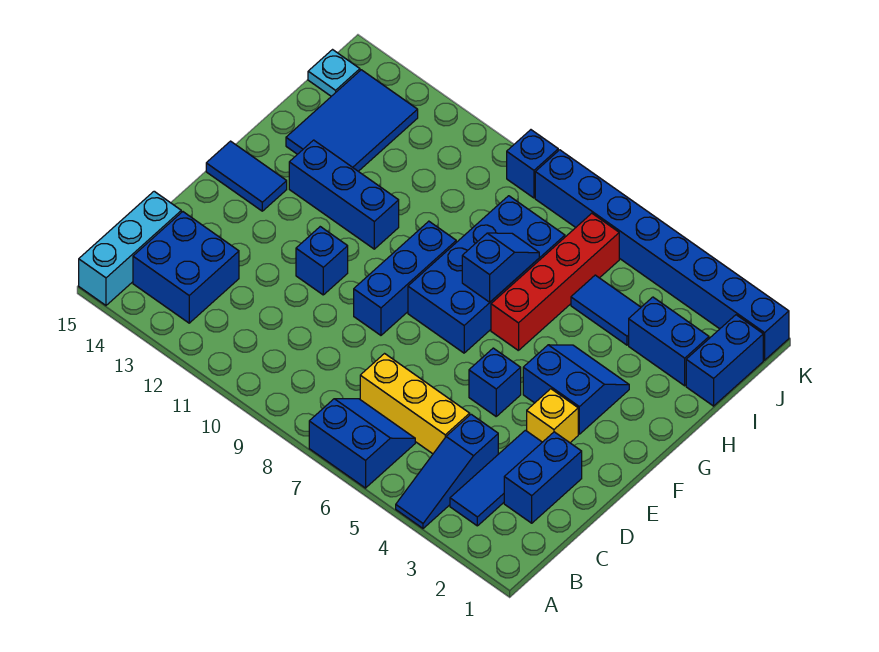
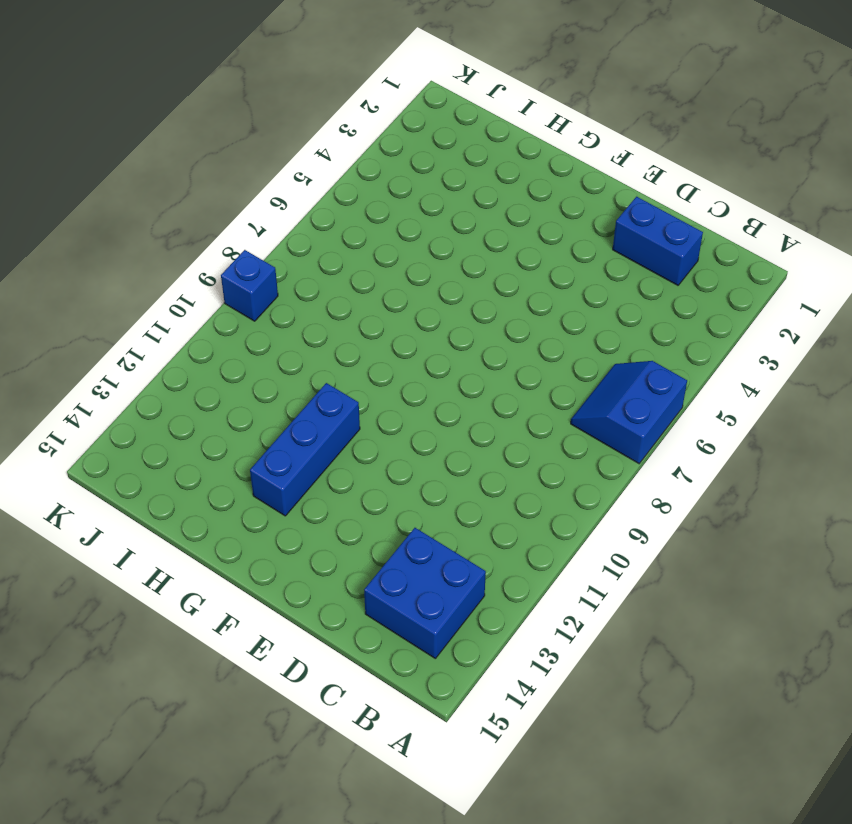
none -> blue 1x3 slope [396,414,498,528]
none -> cyan 1x3 brick [79,191,181,305]
none -> blue 1x3 tile [450,430,542,526]

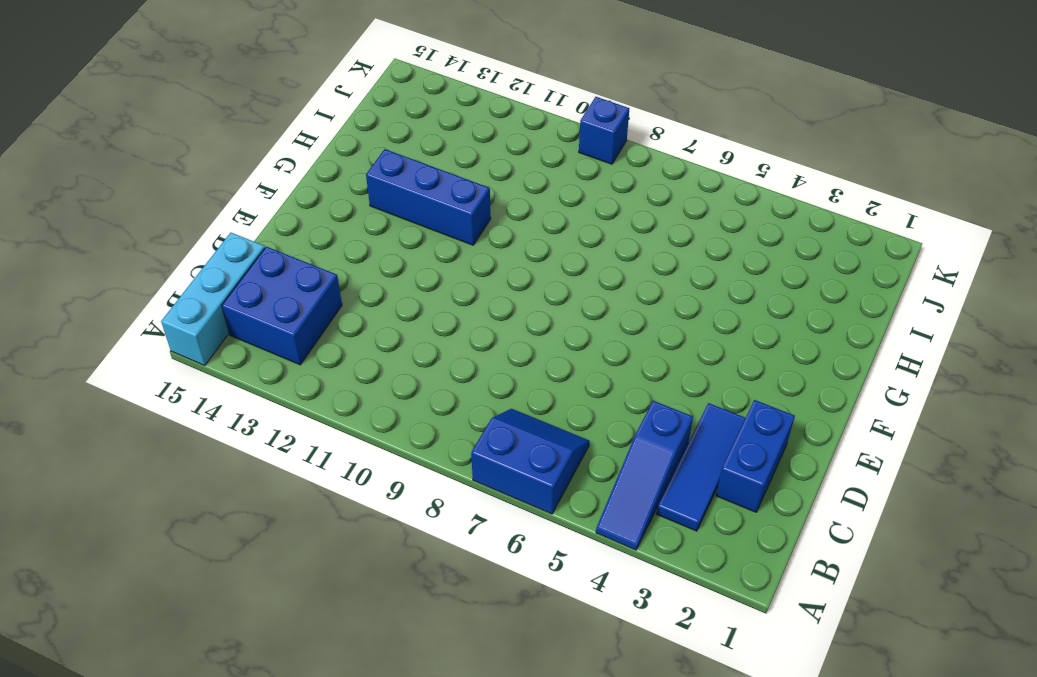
none -> yellow 1x3 brick [360,354,470,454]
none -> yellow 1x1 brick [527,389,578,443]
none -> blue 1x1 brick [469,348,521,416]

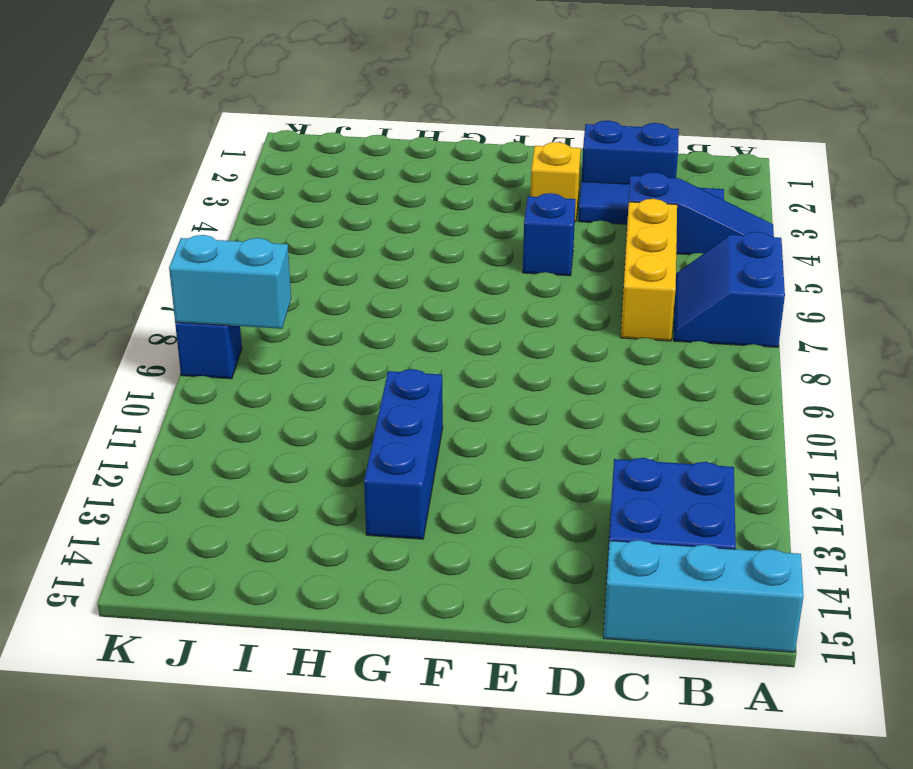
cyan 1x2 brick [169,235,291,329] -> none
none -> blue 1x3 brick [354,221,456,335]
none -> blue 1x1 brick [296,227,348,295]
none -> blue 2x2 slope [523,345,629,434]

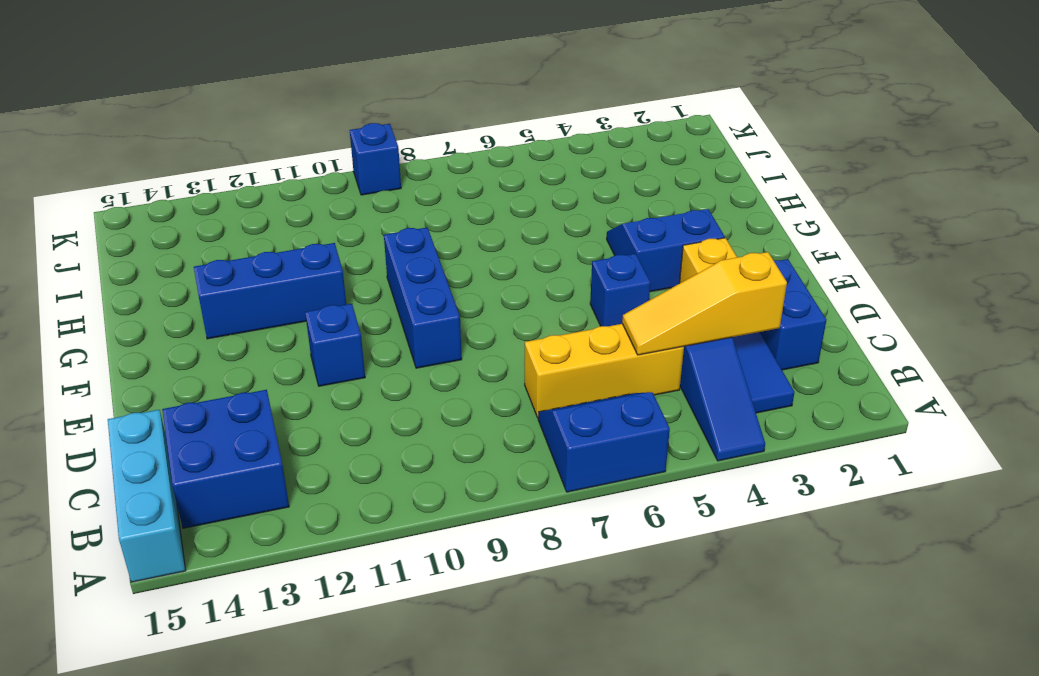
yellow 1x3 slope [622,252,787,355] -> none
none -> blue 2x4 brick [408,196,565,353]
none -> blue 1x2 tile [206,141,287,211]
none -> red 1x4 brick [491,213,619,351]

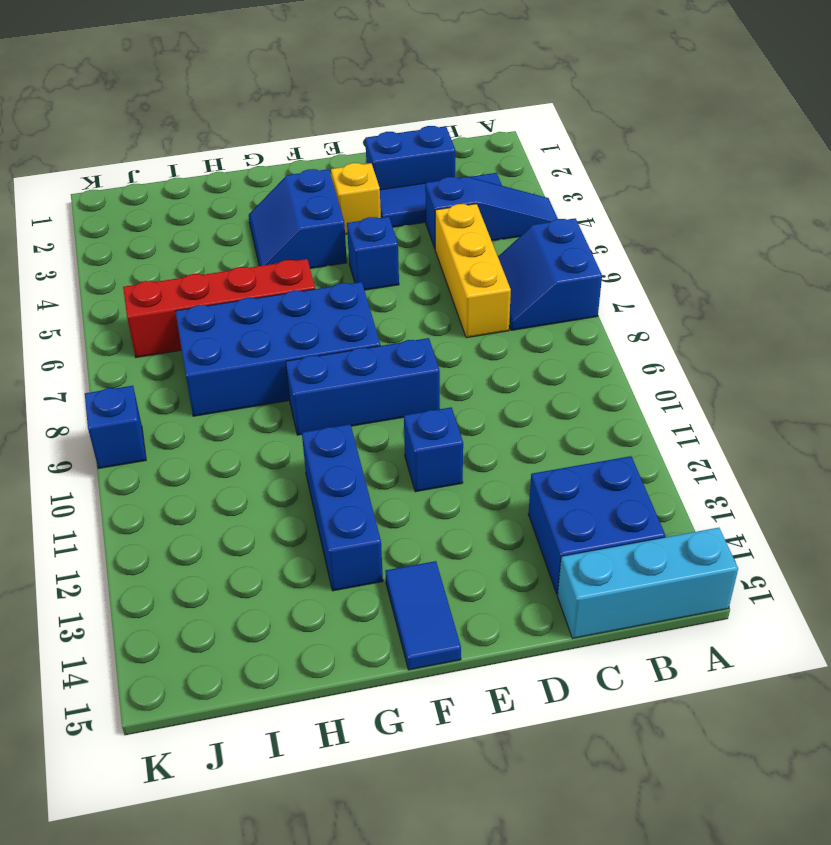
none -> blue 2x3 tile [286,70,418,171]
none -> blue 1x2 brick [686,315,763,406]
none -> blue 1x2 brick [629,297,709,386]

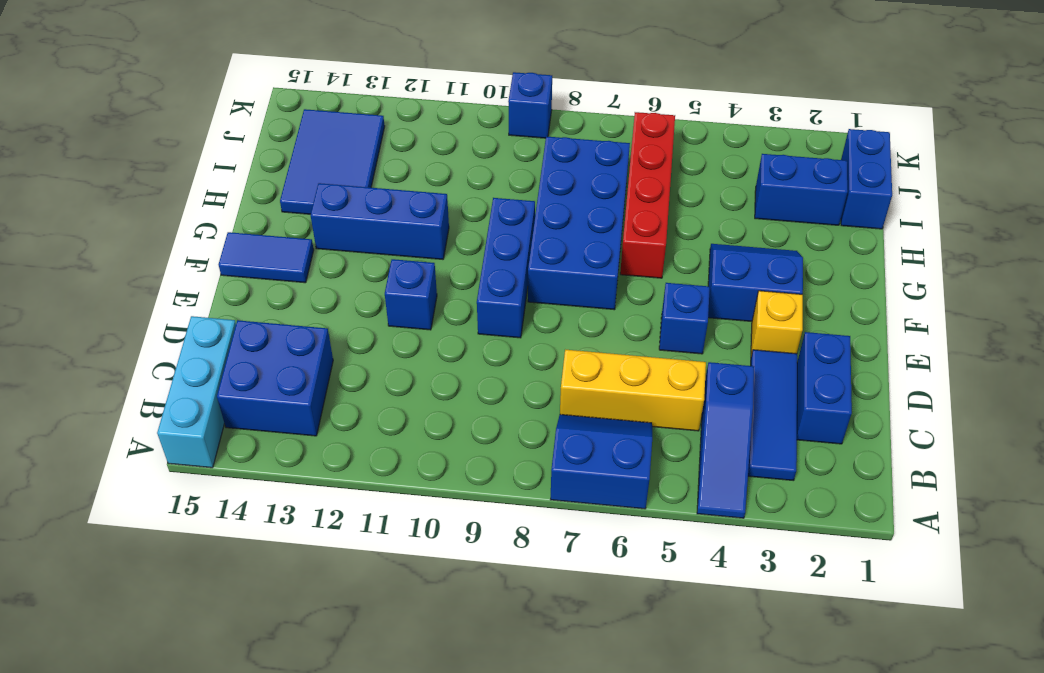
none -> blue 1x2 tile [571,275,641,345]
none -> cyan 1x1 plate [308,50,360,96]
none -> blue 1x8 brick [535,150,789,360]

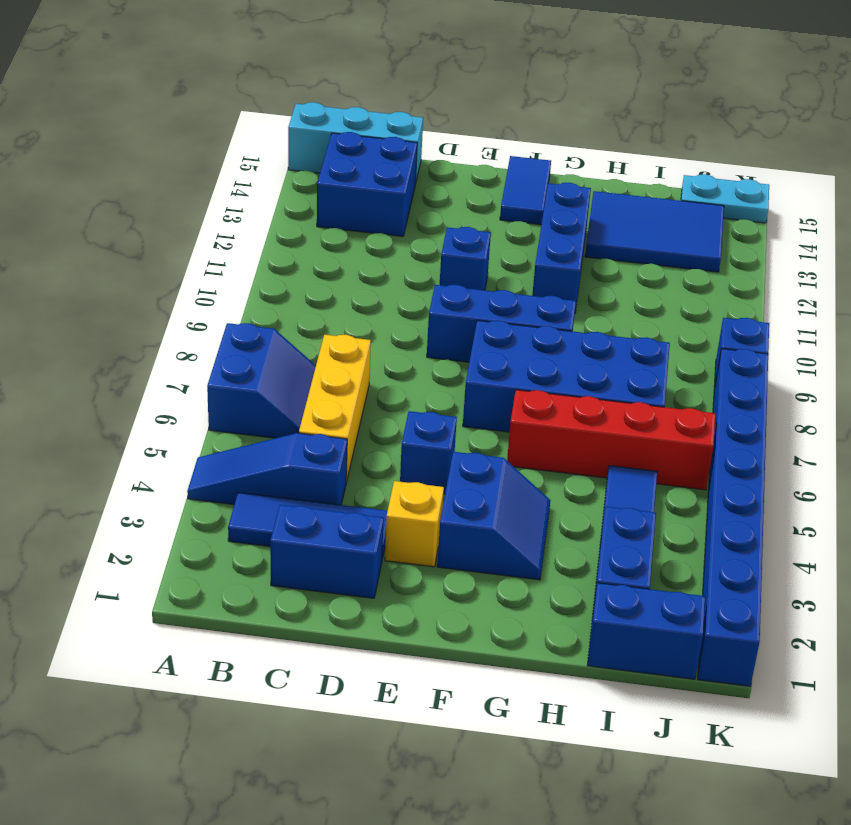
cyan 1x2 plate [681,174,769,223] -> cyan 1x1 plate [308,50,360,96]
none -> blue 1x2 slope [462,233,539,302]

